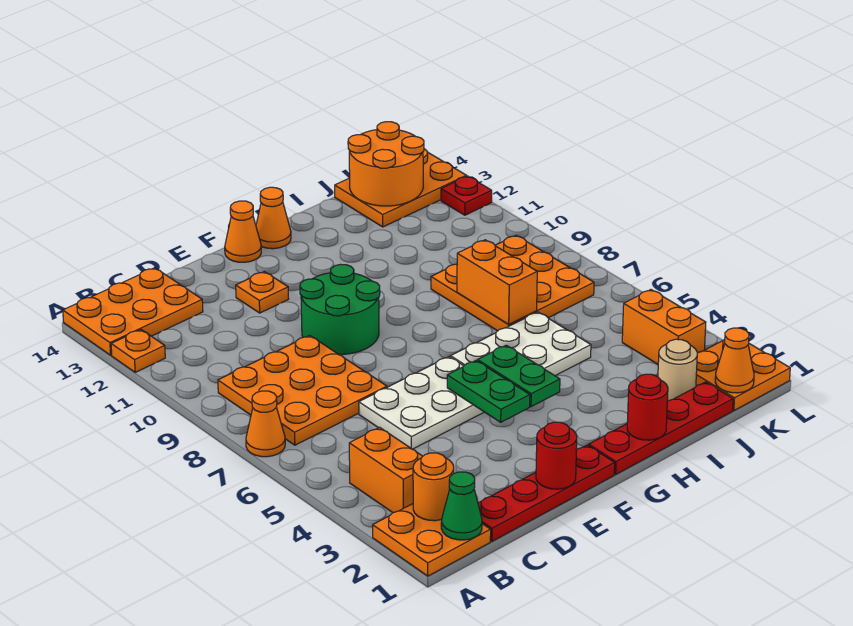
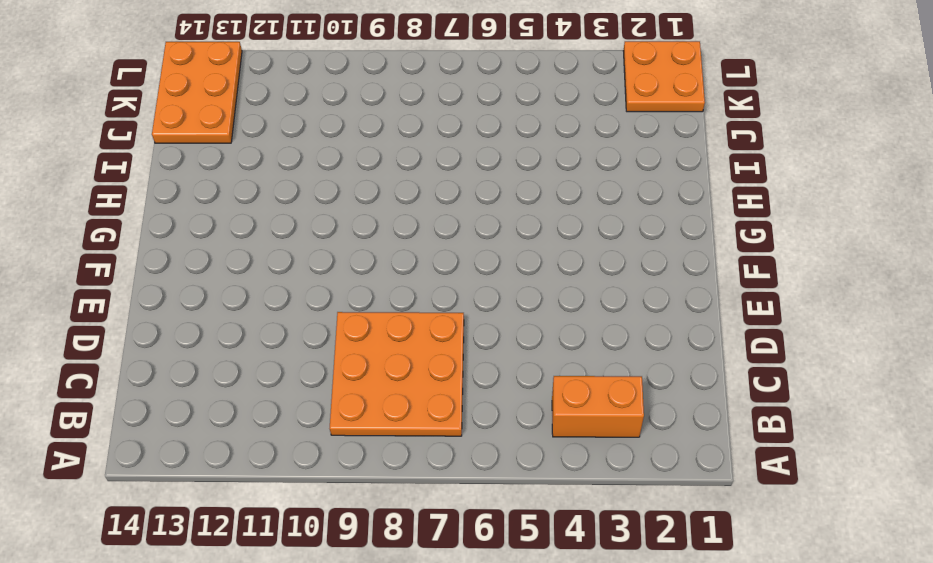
none -> orange 2x2 plate [373,504,491,576]
none -> orange 1x1 cone [246,391,285,457]
none -> orange 1x1 plate [111,330,165,372]

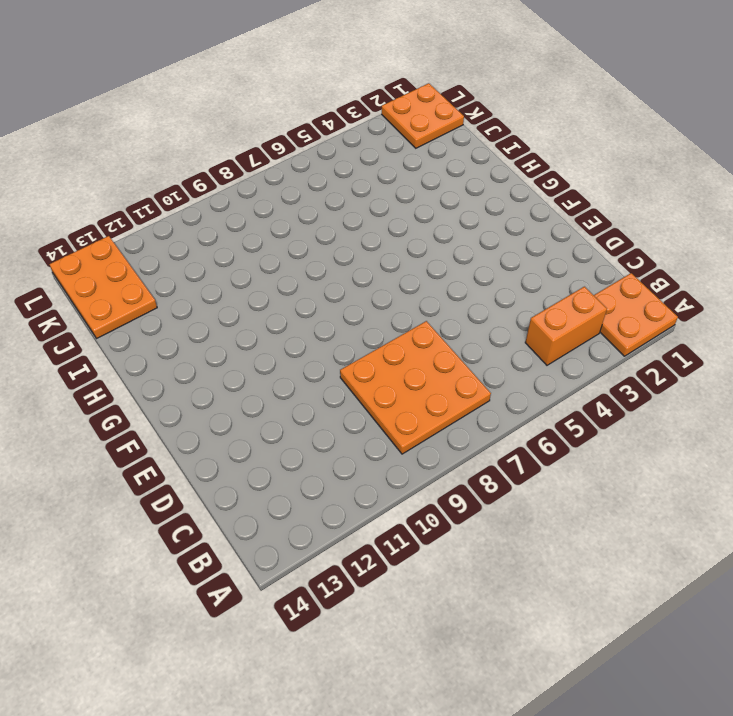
none -> orange 1x1 cone [246,391,285,457]
none -> orange 1x1 plate [111,330,165,372]
none -> orange 2x3 plate [63,268,203,355]

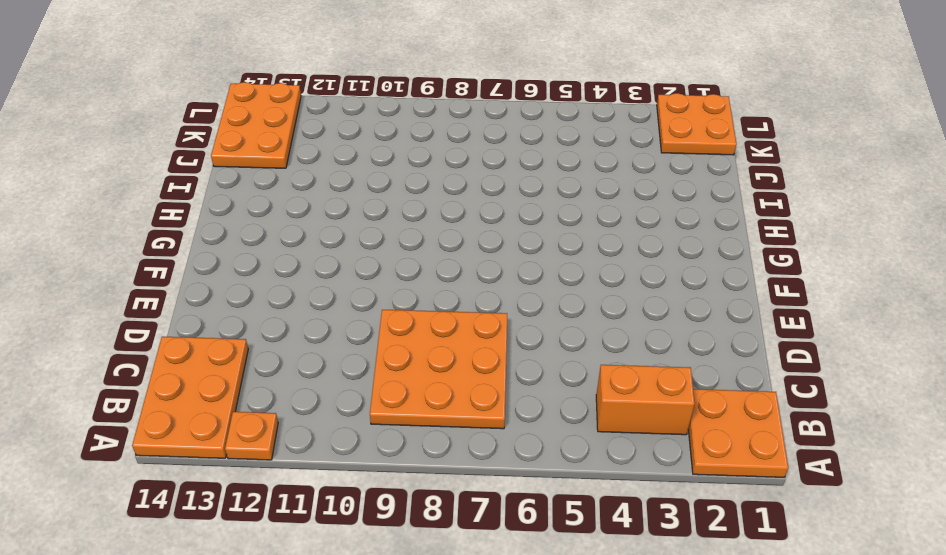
none -> orange 1x1 cone [246,391,285,457]
none -> red 1x4 plate [478,445,615,541]
none -> white 2x3 plate [359,357,484,449]

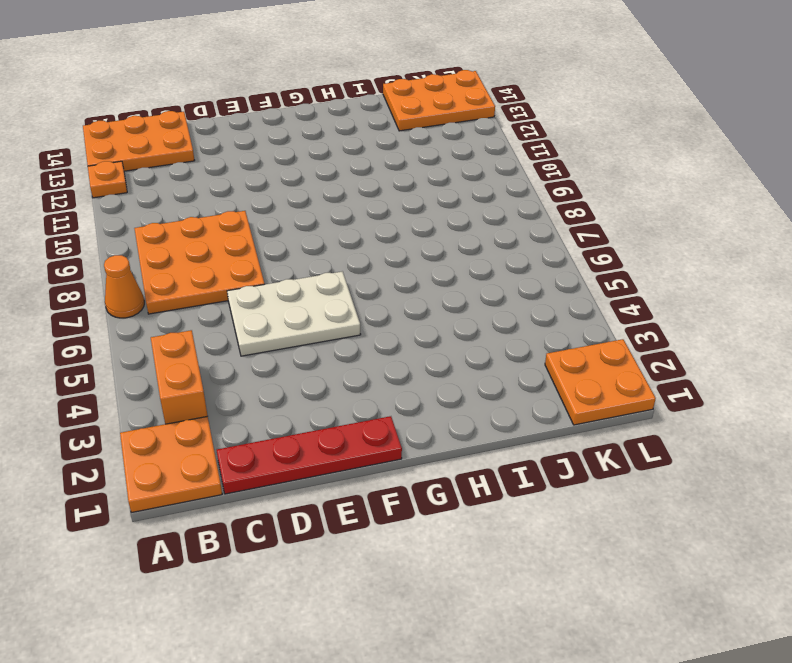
none -> green 2x2 round brick [300,264,380,354]
none -> orange 1x1 plate [236,272,289,313]
none -> orange 1x1 cone [225,201,261,262]

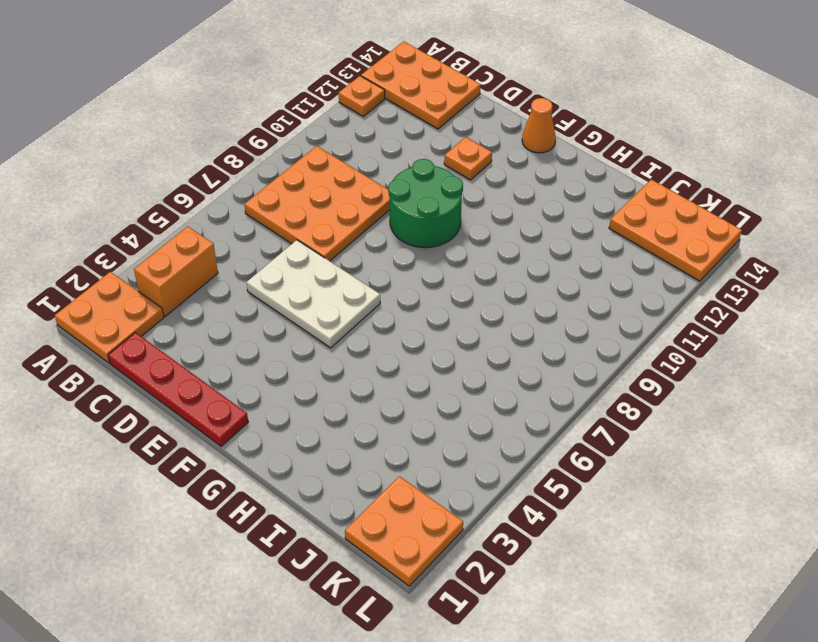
none -> orange 1x1 cone [246,391,285,457]
none -> red 1x4 plate [589,382,733,474]
none -> white 2x3 plate [451,312,591,376]

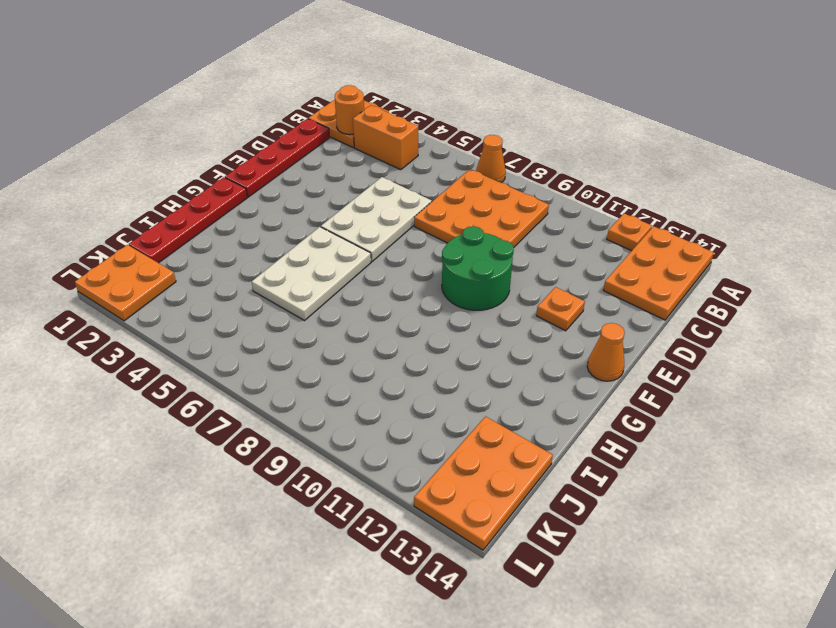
none -> orange 1x1 cone [256,187,291,249]
none -> orange 3x3 plate [431,236,594,331]
none -> tan 1x1 round brick [658,339,697,401]

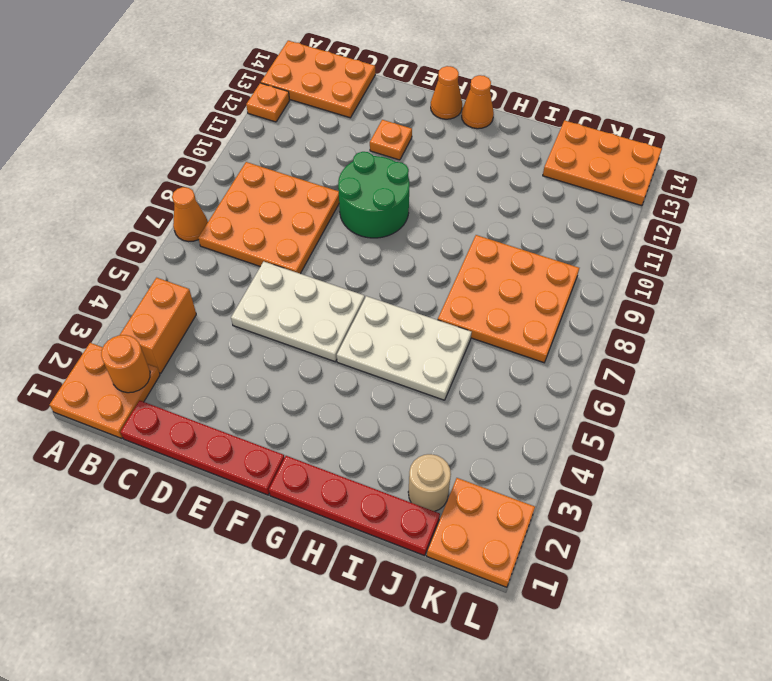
none -> orange 1x2 brick [622,290,706,364]
none -> red 1x1 plate [441,176,492,215]
none -> green 1x1 cone [441,472,482,540]

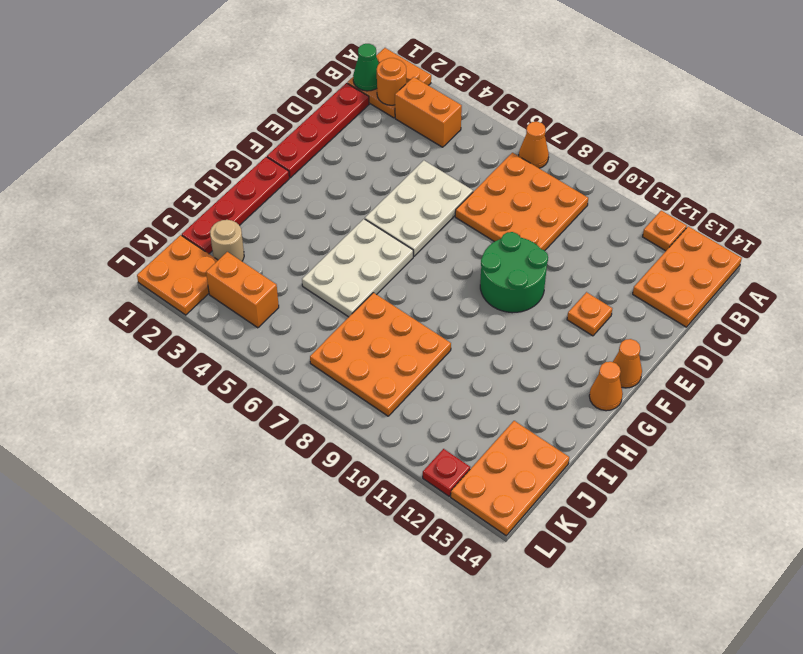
none -> red 1x1 round brick [536,422,577,489]
none -> green 1x2 plate [447,361,530,422]
none -> green 1x2 plate [478,345,560,407]

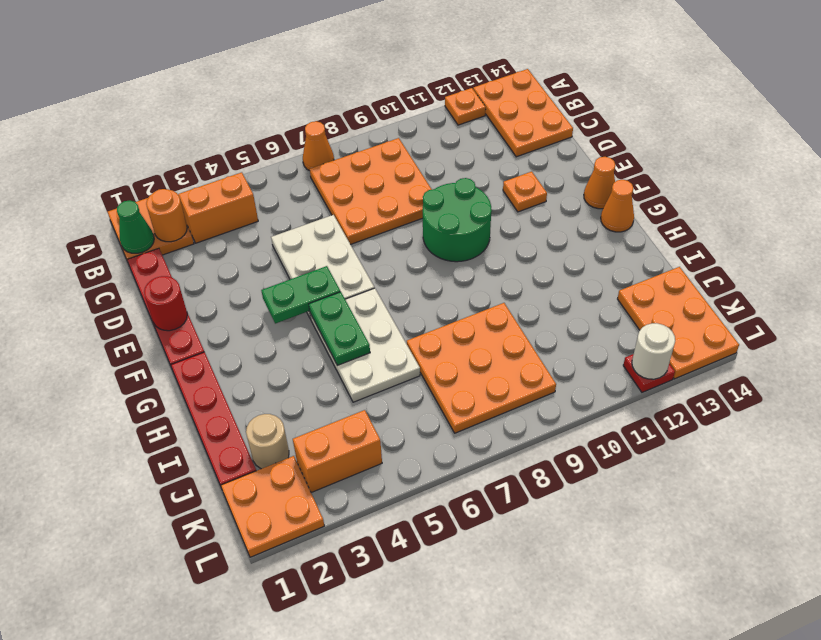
green 1x2 plate [309,292,370,365] -> green 1x2 plate turned to [478,345,560,407]
white 1x1 round brick [632,323,675,379] -> none
none -> red 1x1 round brick [627,374,668,440]
none -> orange 1x2 brick [457,240,537,324]
none -> orange 2x2 round brick [348,122,424,206]

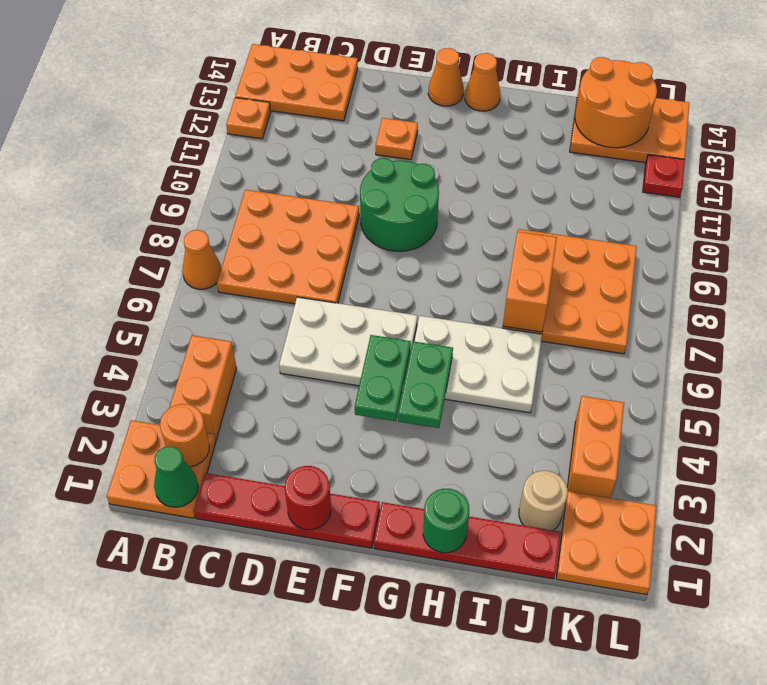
green 1x1 round brick [423,489,469,553] -> red 1x1 round brick [627,374,668,440]
none -> orange 1x1 cone [715,328,754,393]

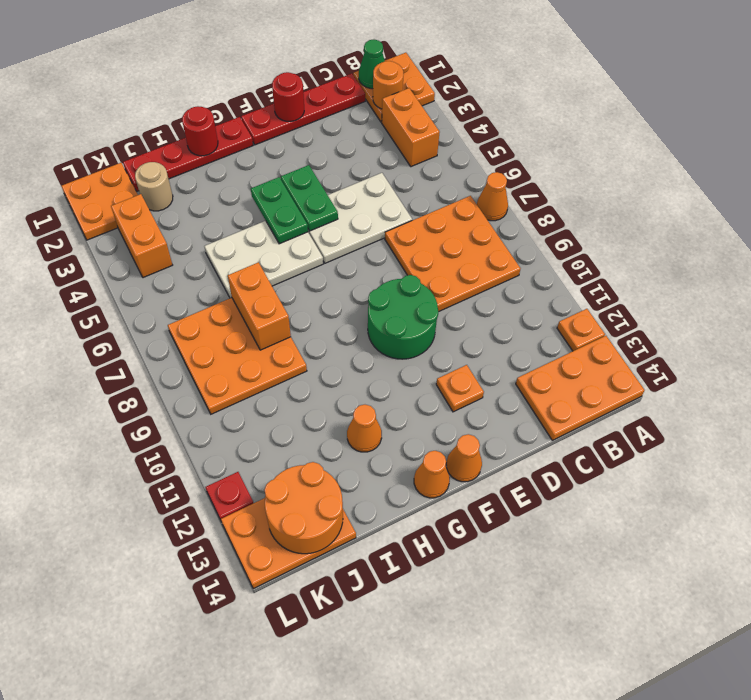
orange 1x1 cone [347,405,382,452] -> orange 1x1 cone moved to [715,328,754,393]

